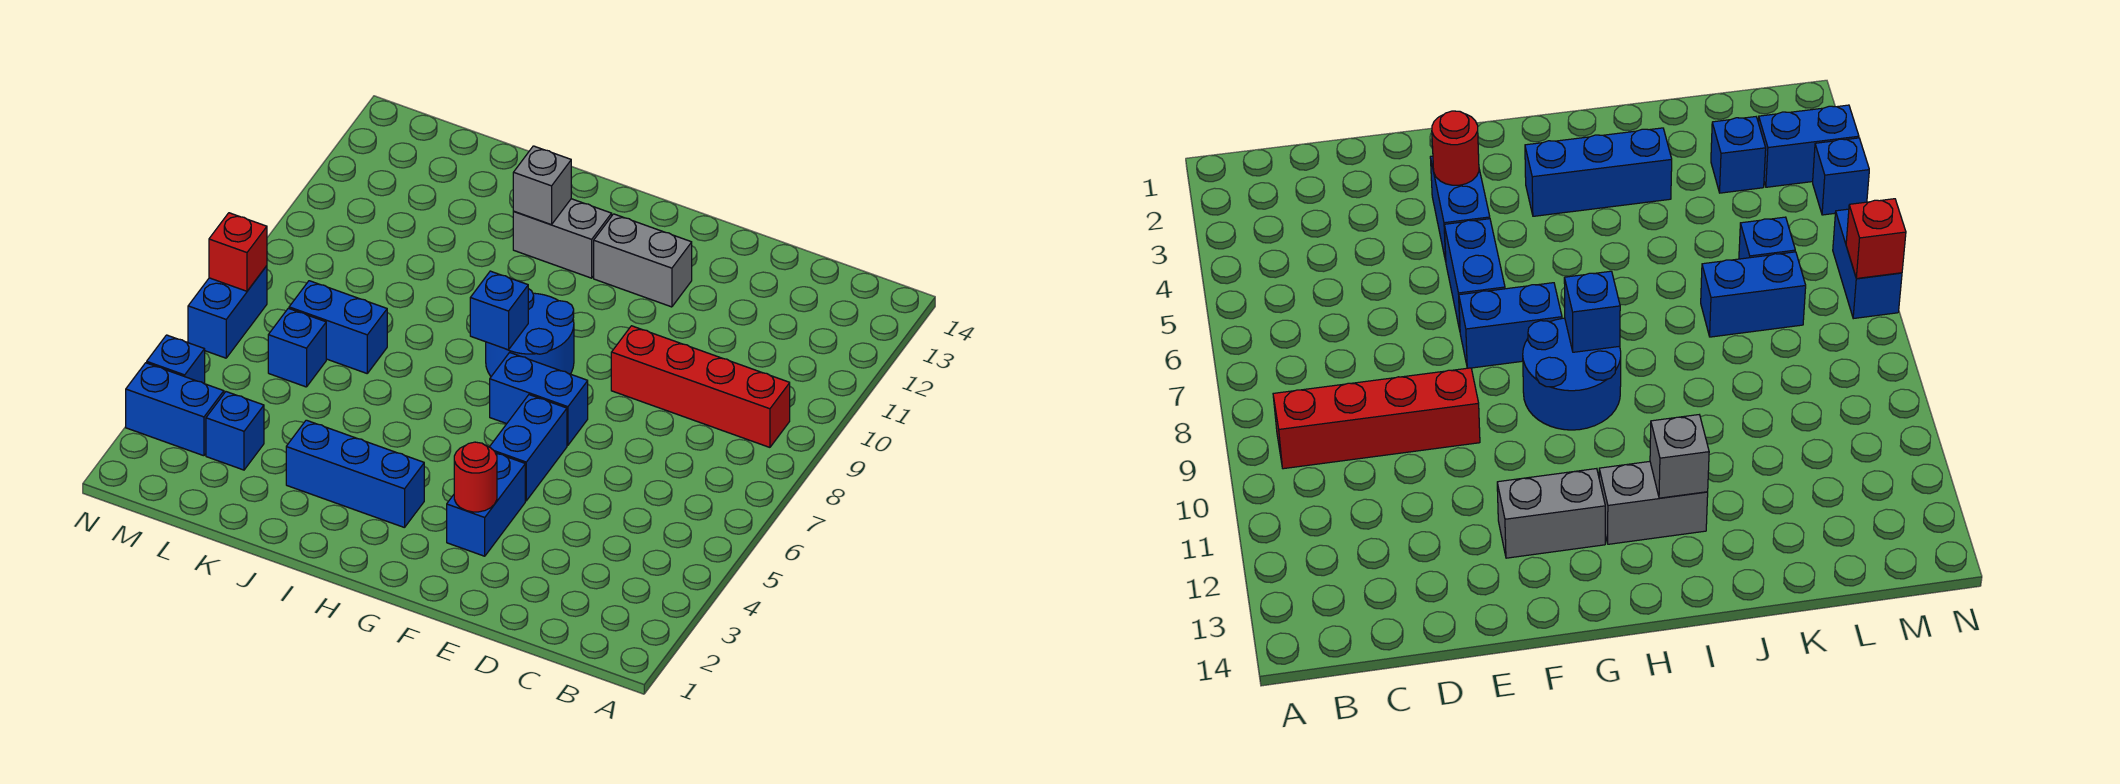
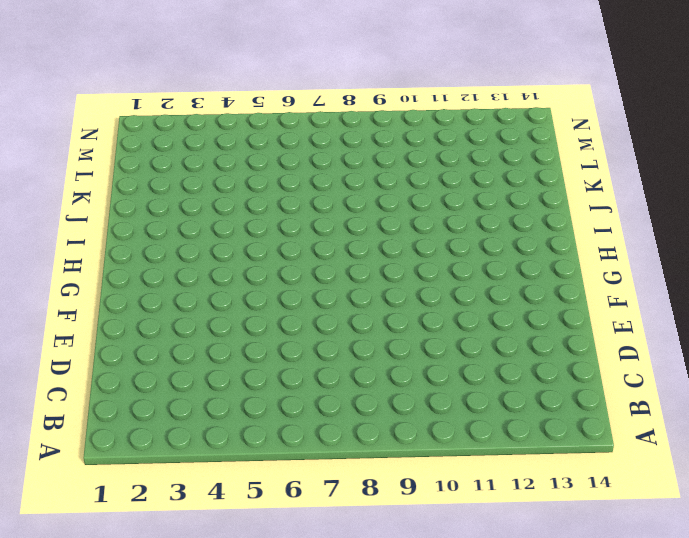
none -> red 1x4 brick [611,326,790,447]
none -> blue 1x2 brick [447,453,525,556]
none -> blue 1x2 brick [490,395,567,501]

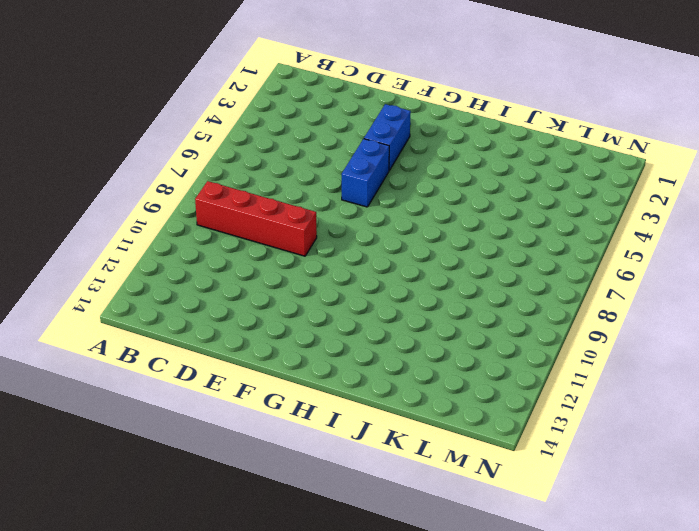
none -> blue 1x2 brick [490,352,588,445]
none -> grey 1x2 brick [594,214,692,307]
none -> blue 2x2 round brick [486,289,574,376]

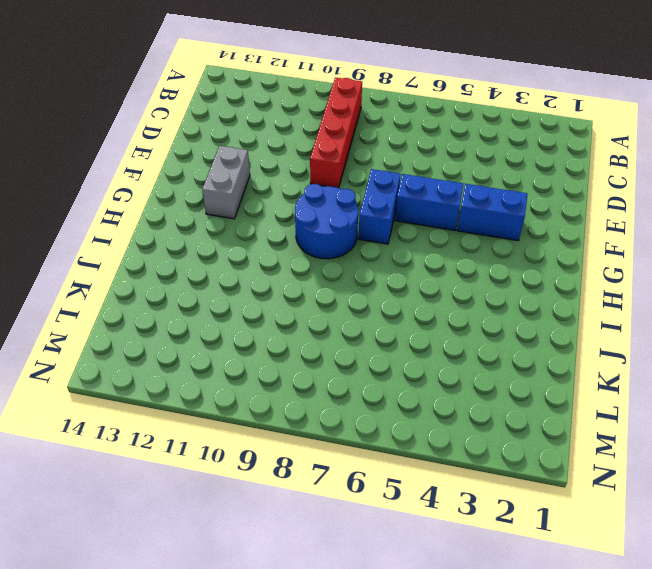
none -> blue 1x3 brick [286,420,424,528]
none -> grey 1x2 brick [513,199,612,278]
none -> blue 1x2 brick [289,281,387,373]

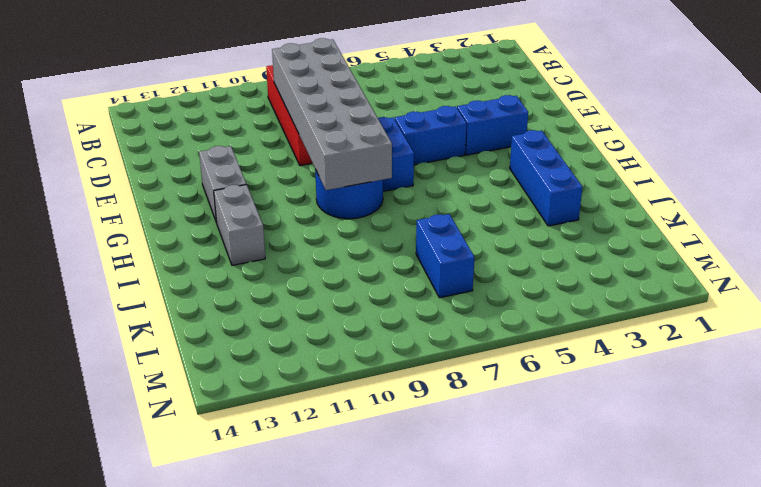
grey 2x6 brick [272,38,392,190] -> blue 1x1 brick [470,271,528,350]
none -> blue 1x1 brick [206,392,264,470]
none -> blue 1x1 brick [268,308,326,387]
none -> blue 1x2 brick [126,363,224,456]

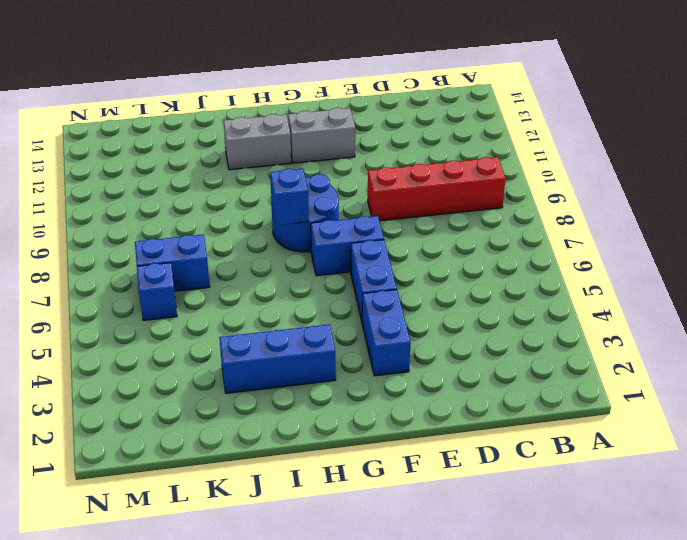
none -> blue 1x1 brick [206,392,264,470]
none -> blue 1x2 brick [126,363,224,456]
none -> blue 1x1 brick [147,335,205,384]

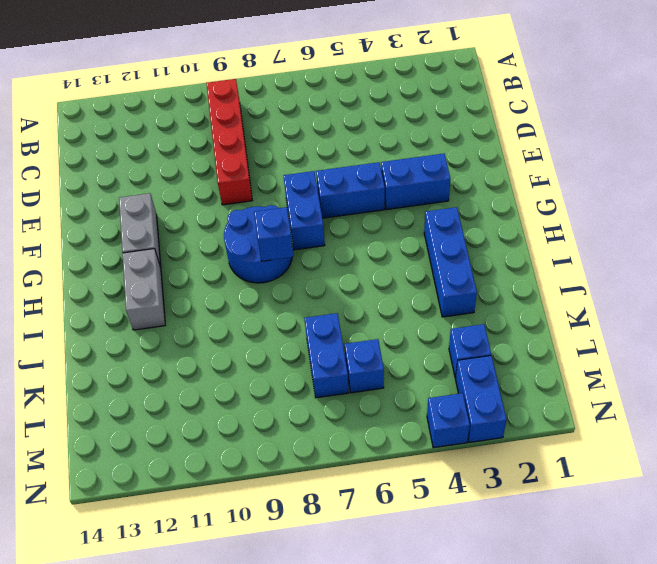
none -> blue 1x2 brick [188,266,267,358]
none -> red 1x1 round brick [454,442,497,512]
none -> grey 1x1 brick [513,146,571,225]

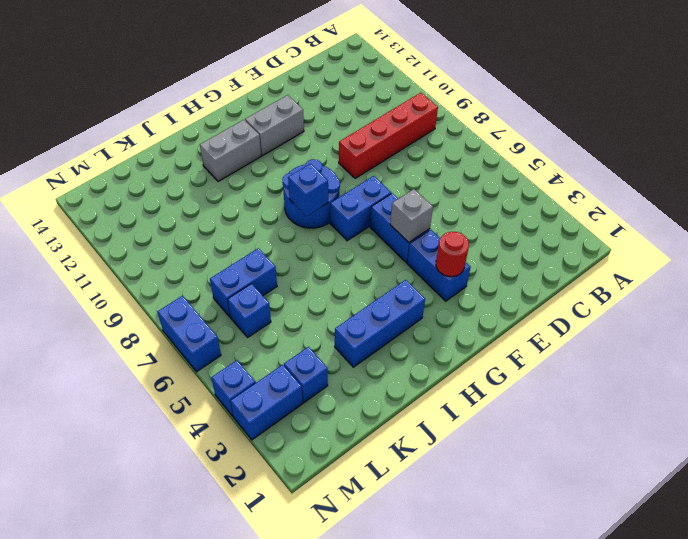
grey 1x1 brick [390,189,433,242] -> grey 1x1 brick moved to [513,146,571,225]
none -> red 1x1 brick [209,213,267,291]

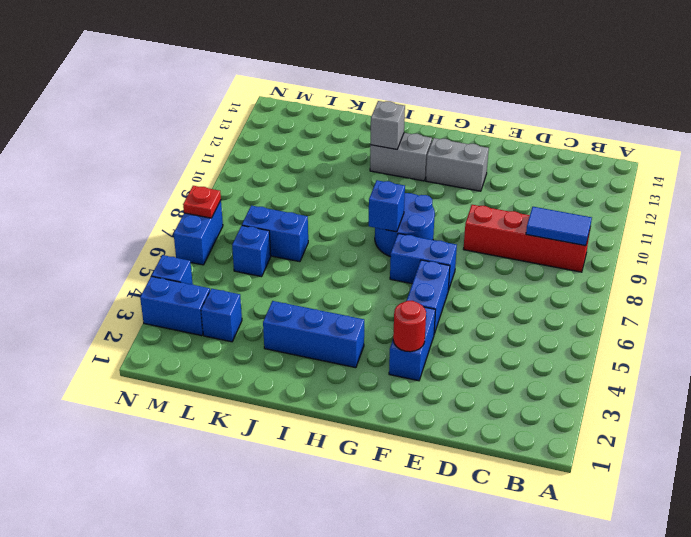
blue 1x2 tile [526,207,592,246] -> none
red 1x1 plate [183,186,221,218] -> red 1x1 brick [209,213,267,291]

